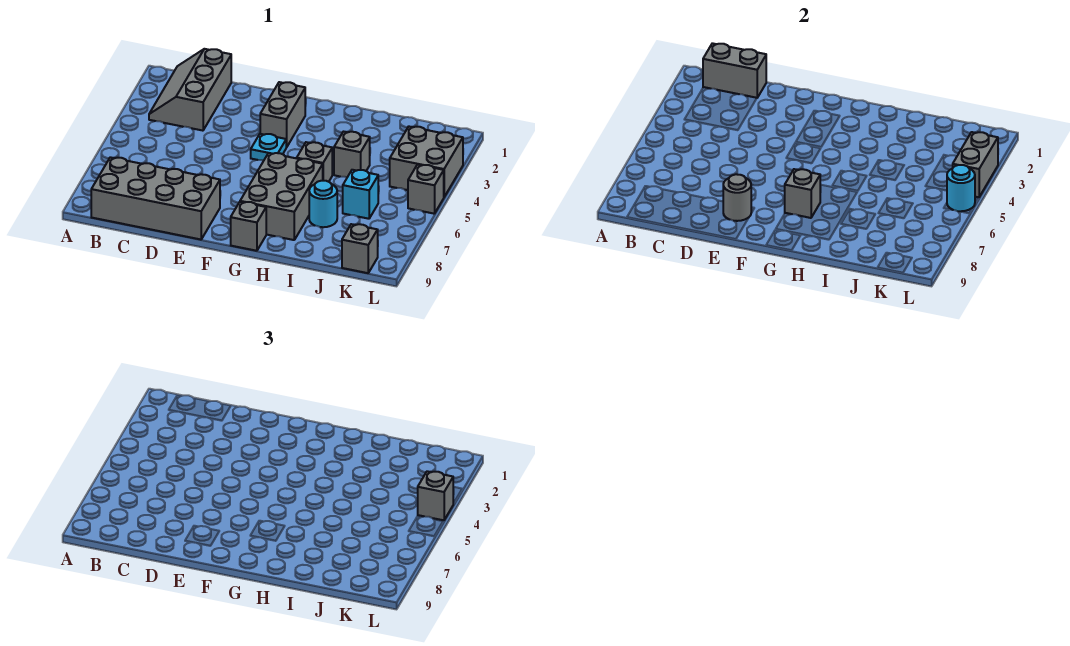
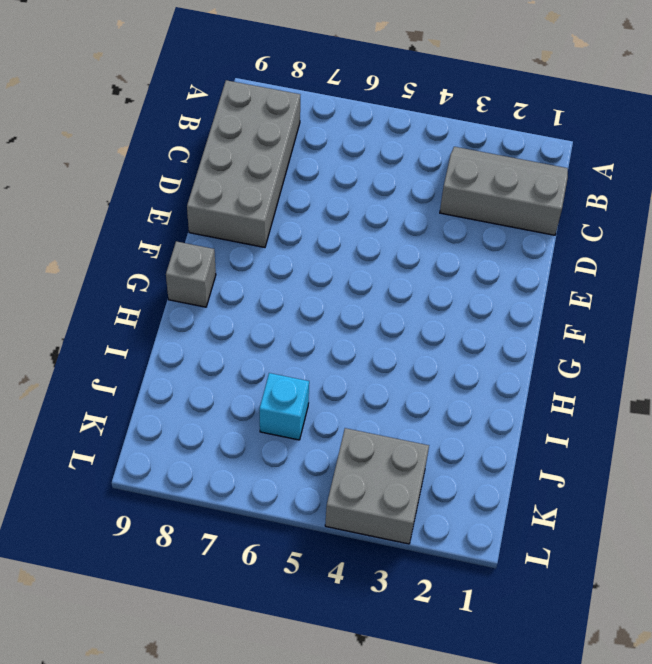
none -> grey 1x2 brick [260,82,305,147]
none -> cyan 1x1 plate [251,134,286,161]
none -> grey 2x3 brick [240,153,323,240]

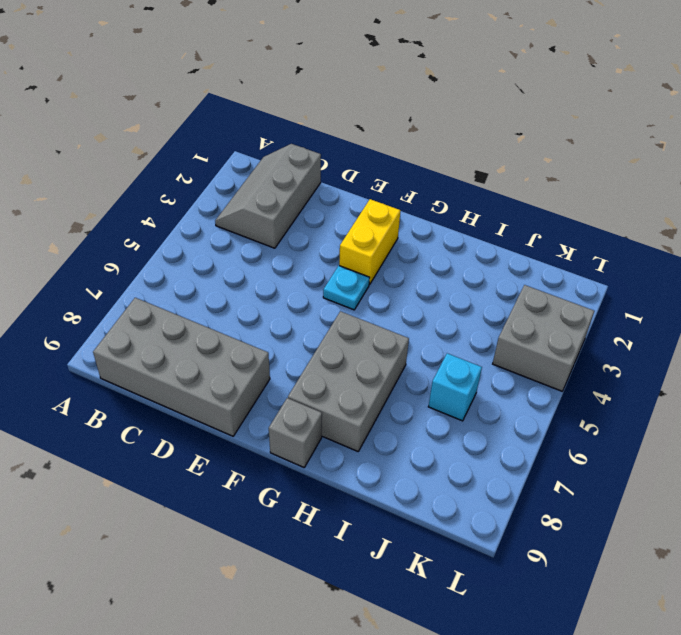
yellow 1x2 brick [339,199,400,285] -> grey 1x2 brick [260,82,305,147]
none -> grey 1x1 brick [297,142,332,182]
none -> grey 1x1 brick [334,132,370,177]
none -> cyan 1x1 round brick [309,181,337,227]

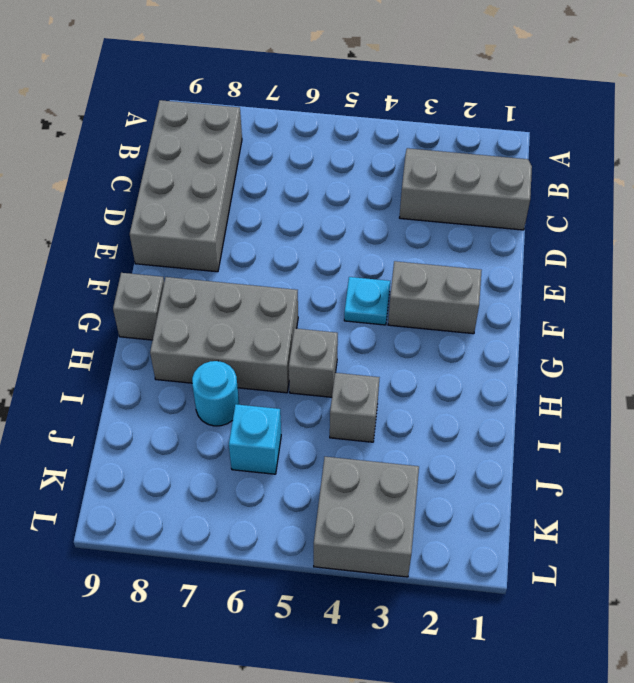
none -> grey 1x1 brick [342,224,378,273]
none -> grey 1x1 brick [408,165,444,214]
none -> grey 1x2 brick [703,43,766,98]

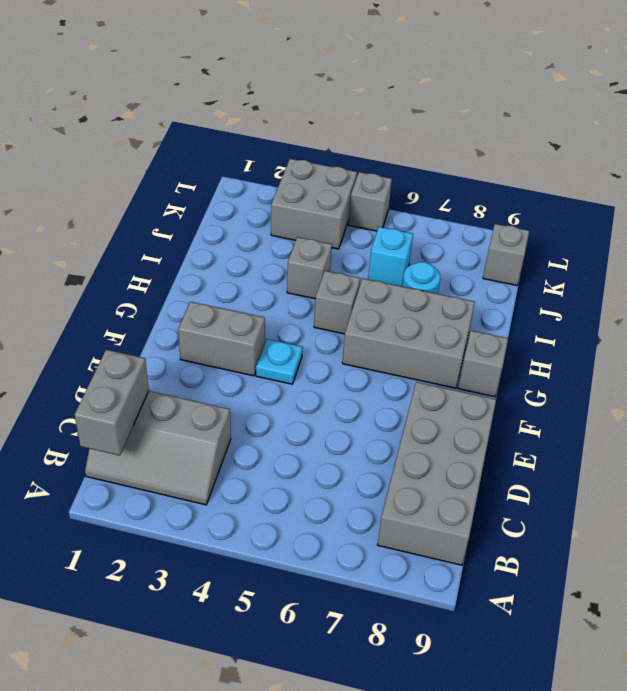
none -> grey 1x1 round brick [723,174,751,221]
none -> grey 1x1 brick [785,169,820,218]
none -> grey 1x2 brick [953,132,998,197]

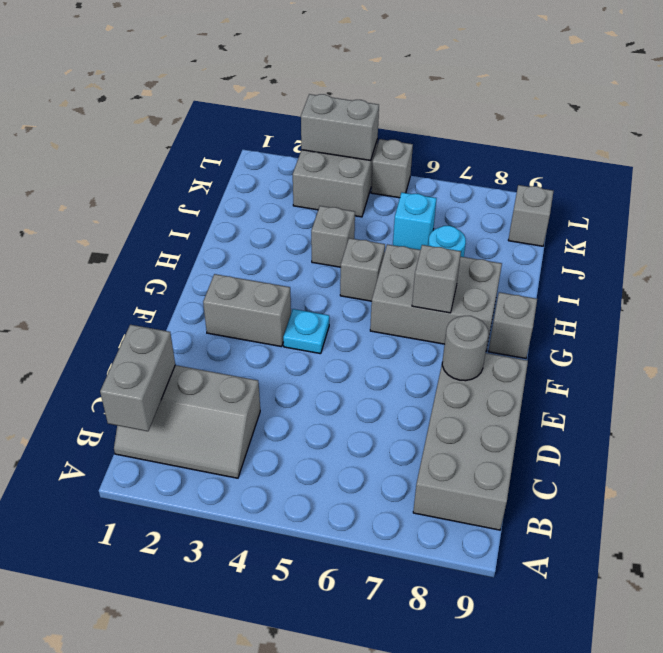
none -> cyan 1x1 round brick [947,165,975,211]
none -> grey 1x1 brick [418,471,453,520]

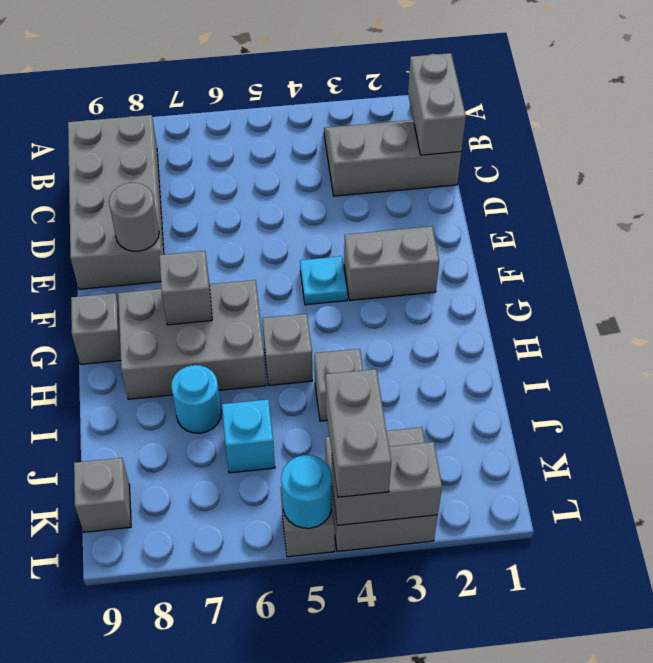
grey 1x2 brick [326,369,391,497] -> grey 1x1 brick [418,471,453,520]

